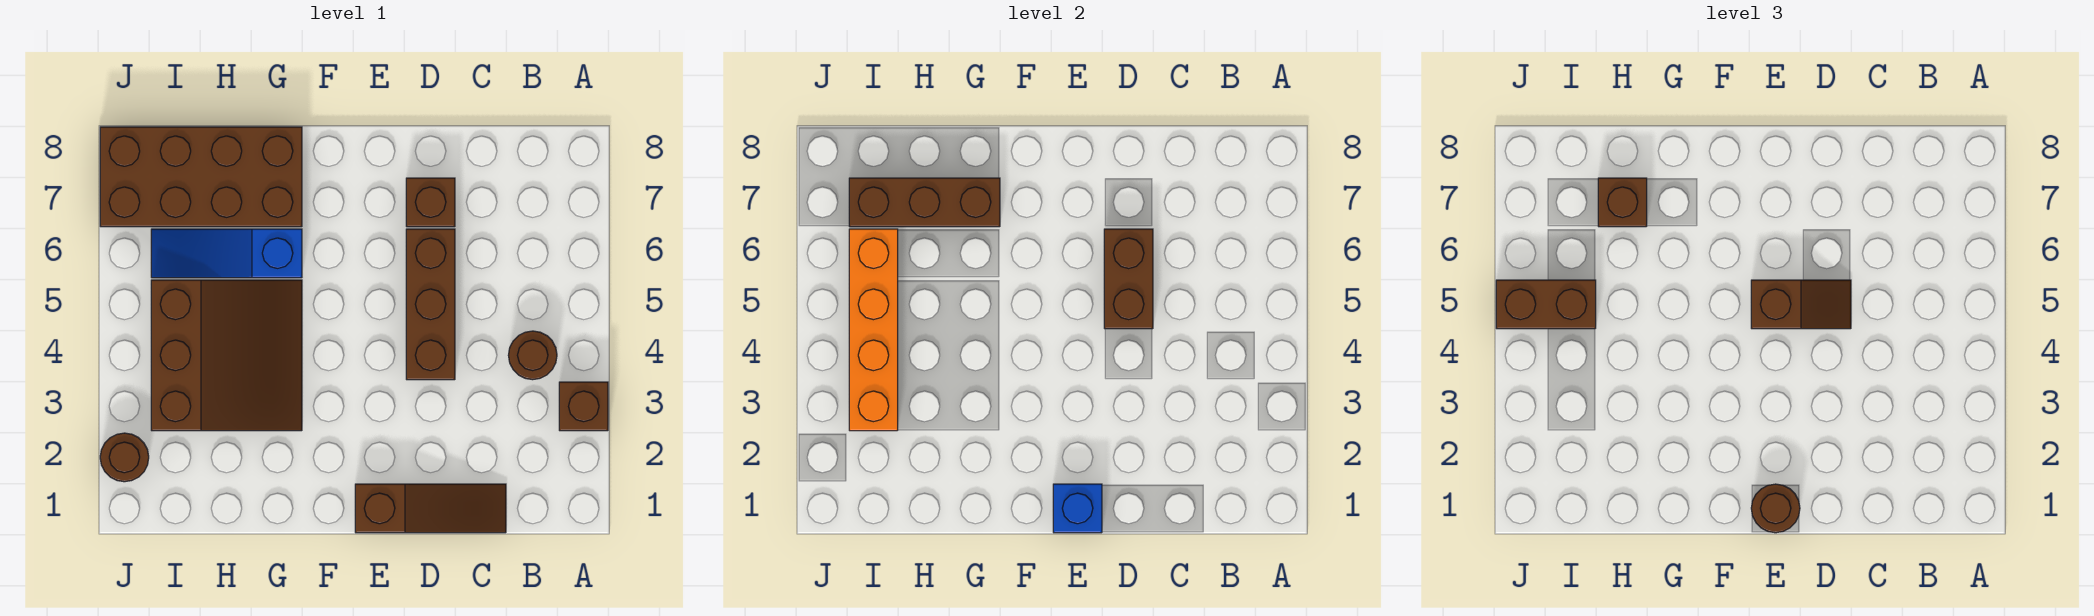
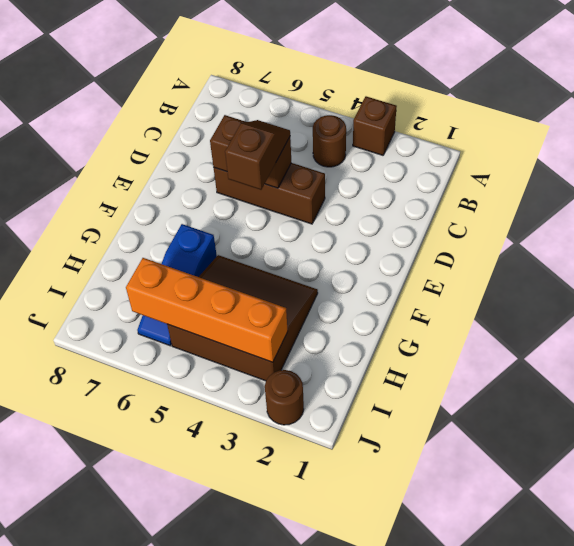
none -> brown 1x3 slope [355,484,506,533]
none -> brown 1x1 brick [406,178,455,227]
none -> brown 2x4 brick [100,127,302,227]

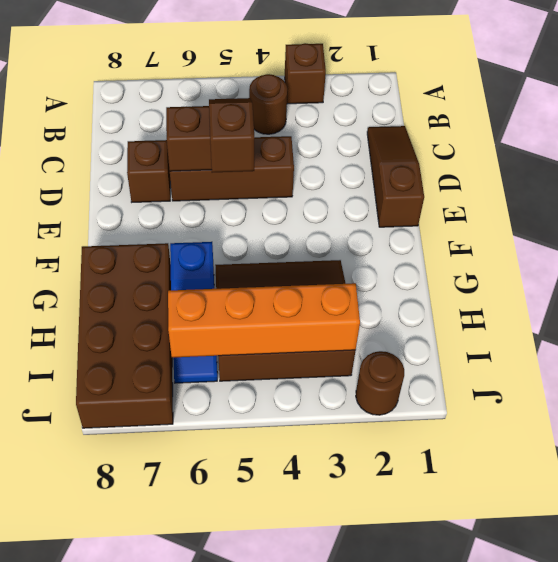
none -> blue 1x1 brick [1053,484,1102,533]
none -> brown 1x3 brick [849,178,1000,227]
none -> brown 1x1 round brick [1751,484,1800,533]

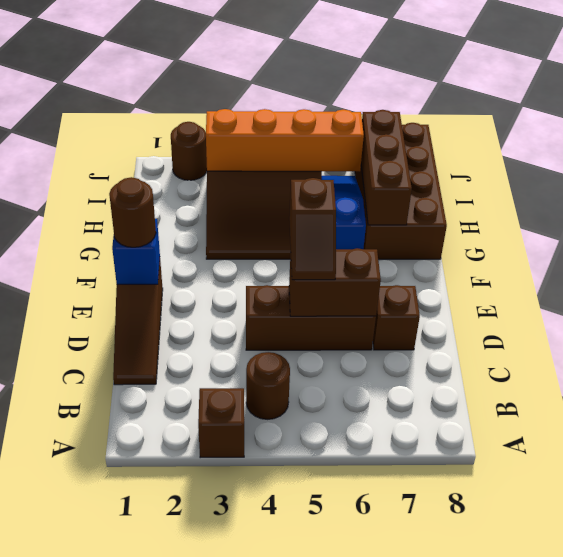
none -> brown 1x1 brick [1598,178,1647,227]
none -> brown 1x2 brick [1496,280,1596,329]

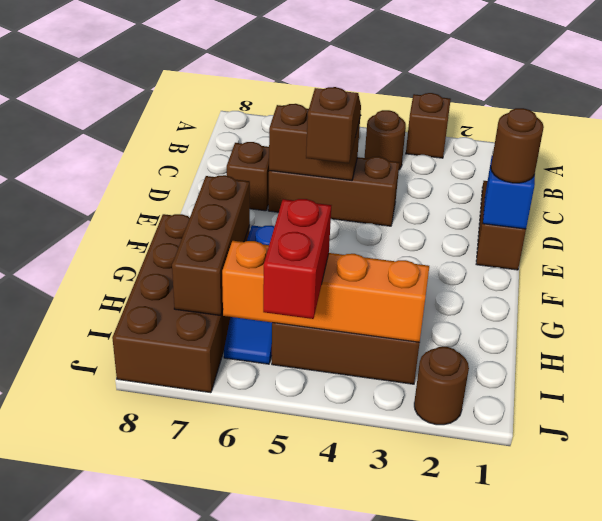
red 1x2 brick [263,199,331,319] -> brown 1x2 brick [1496,280,1596,329]
none -> brown 1x1 brick [1598,178,1647,227]

